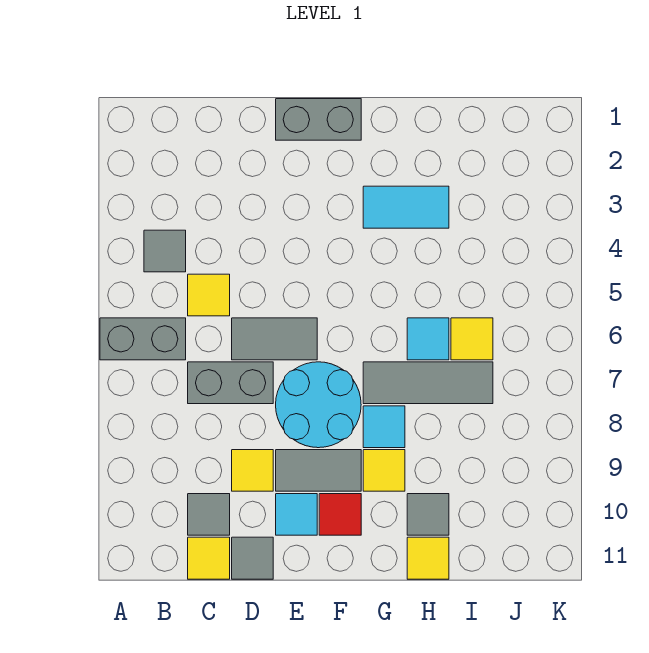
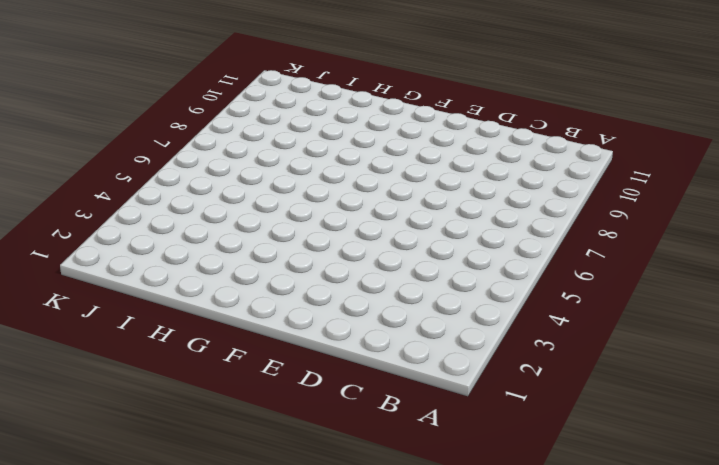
none -> grey 1x2 brick [100,318,186,360]
none -> grey 1x1 tile [144,230,186,272]
none -> yellow 1x1 tile [188,274,230,316]

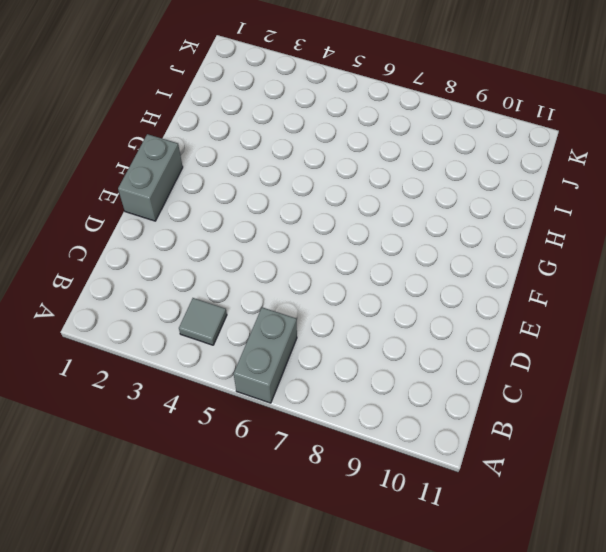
none -> yellow 1x1 tile [188,274,230,316]
none -> grey 1x2 brick [188,362,273,404]
none -> grey 1x1 tile [188,494,230,535]

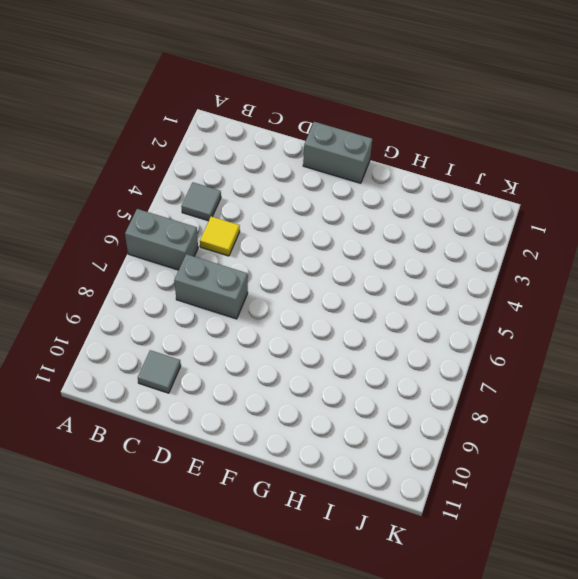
none -> yellow 1x1 tile [188,537,230,579]
none -> grey 1x2 tile [232,318,317,360]
none -> yellow 1x1 tile [232,450,273,491]

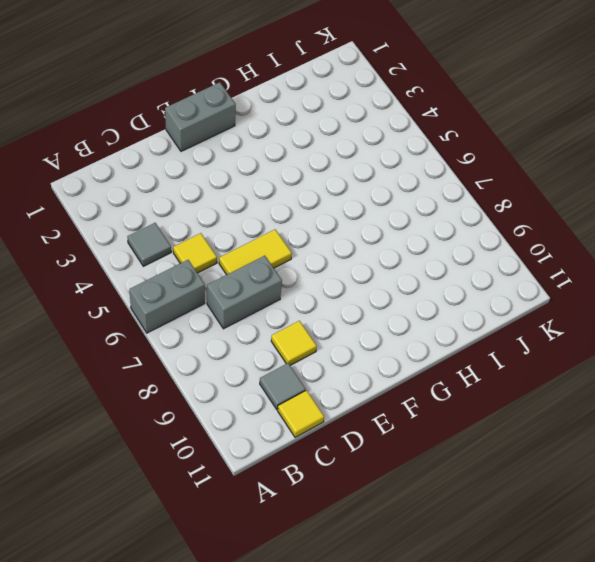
yellow 1x2 tile [219,230,292,275] -> grey 1x2 tile [232,318,317,360]
none -> grey 1x1 tile [232,537,273,579]
none -> cyan 2x2 round brick [276,362,361,448]
none -> grey 1x2 tile [276,450,361,491]

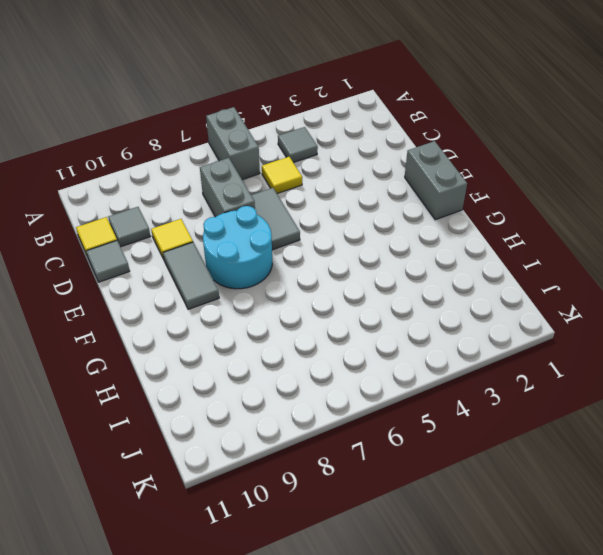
none -> cyan 1x1 tile [276,494,317,535]
none -> red 1x1 tile [319,494,361,535]
none -> cyan 1x2 tile [363,186,449,228]

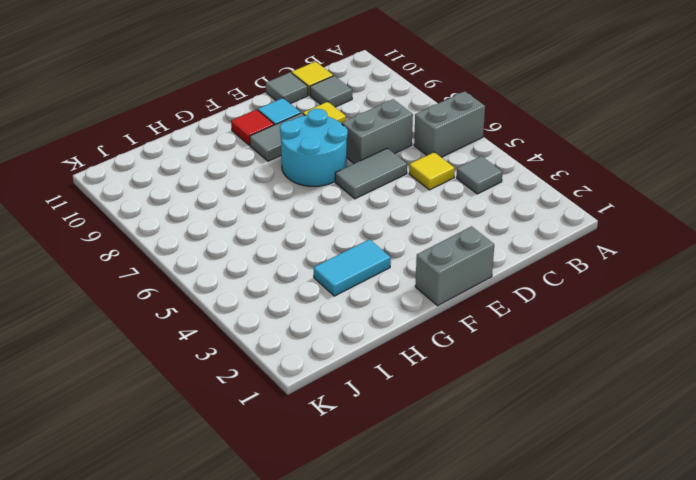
none -> grey 1x3 tile [363,362,493,404]
none -> cyan 1x1 tile [363,406,405,448]
none -> yellow 1x1 tile [363,450,405,491]

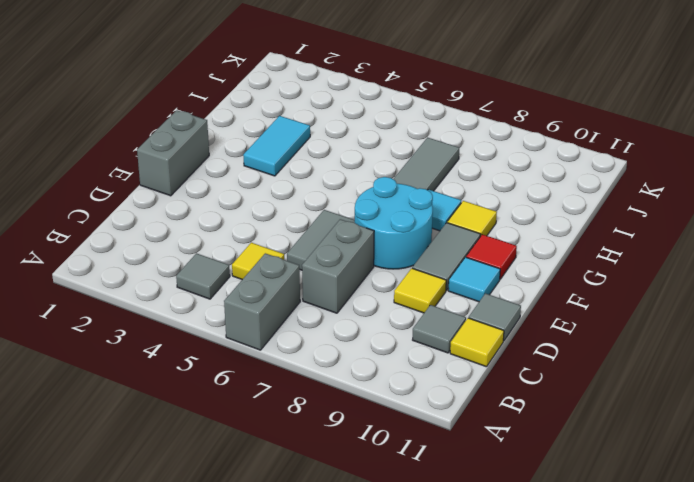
none -> cyan 1x1 tile [407,318,449,360]
none -> grey 1x1 tile [407,494,449,535]
none -> yellow 1x1 tile [407,537,449,579]

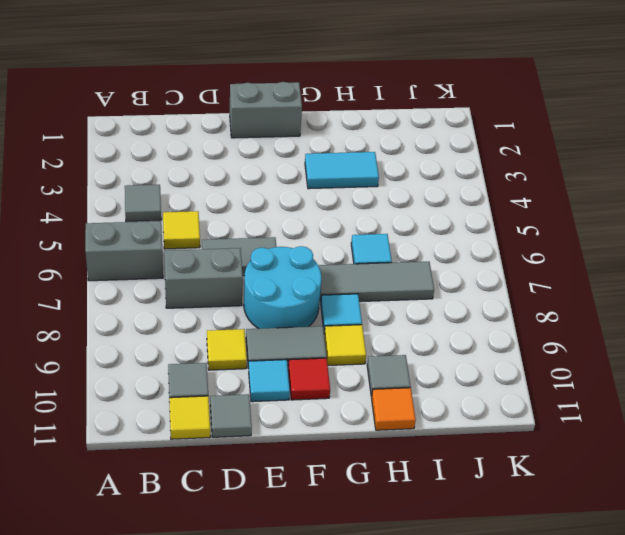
orange 1x1 tile [371,388,416,430] -> yellow 1x1 tile [407,537,449,579]
none -> yellow 1x1 tile [451,318,493,360]

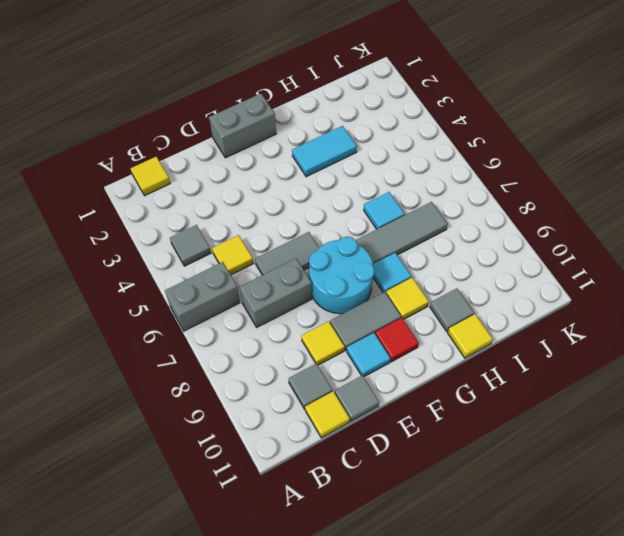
yellow 1x1 tile [131,157,170,196] -> yellow 1x1 tile moved to [451,318,493,360]

